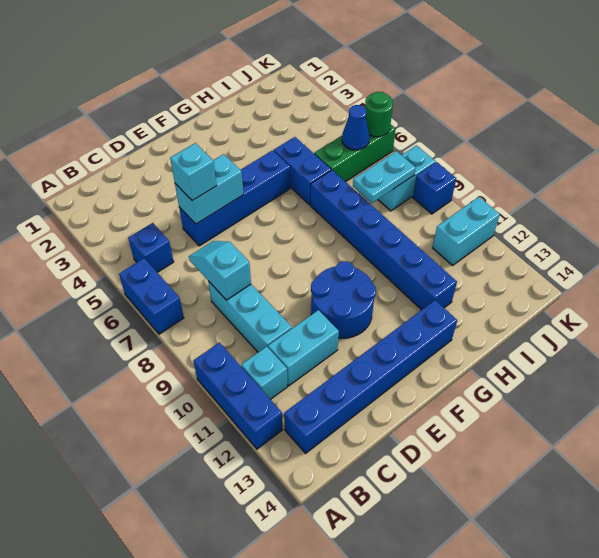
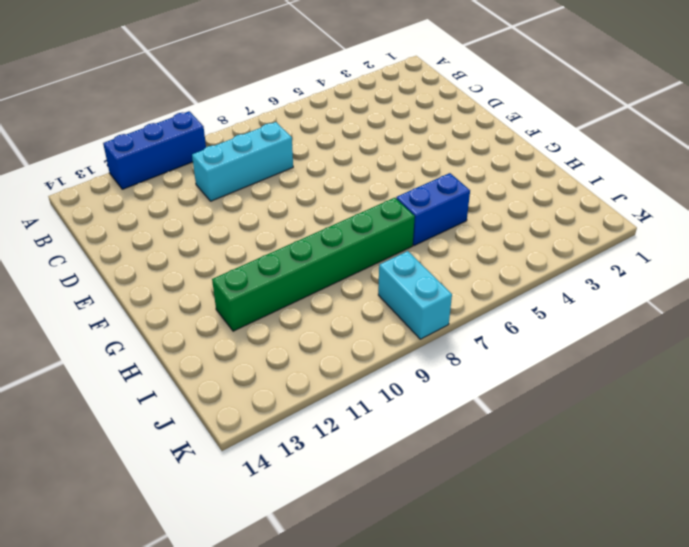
green 1x6 brick [212,198,415,331] -> blue 1x6 brick [310,170,457,310]
none -> blue 1x2 brick [119,258,184,334]
none -> blue 1x1 brick [128,223,174,273]
none -> cyan 1x1 brick [241,347,288,400]

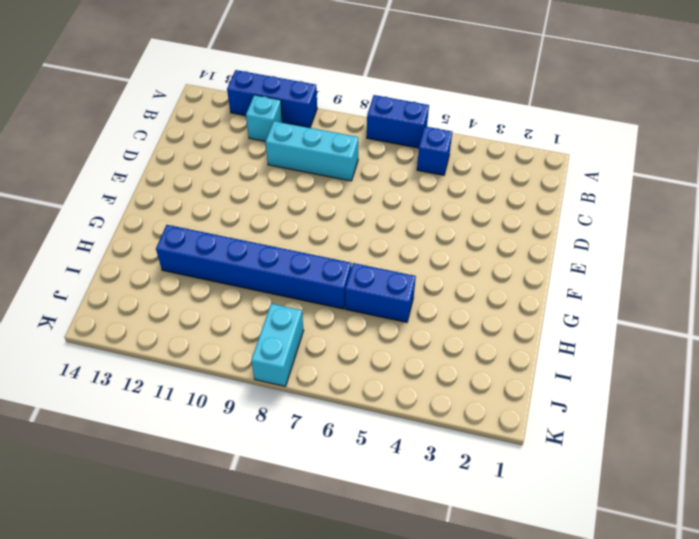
none -> blue 1x6 brick [284,300,457,453]
none -> cyan 1x2 brick [268,310,339,386]
none -> blue 1x4 brick [179,150,290,246]

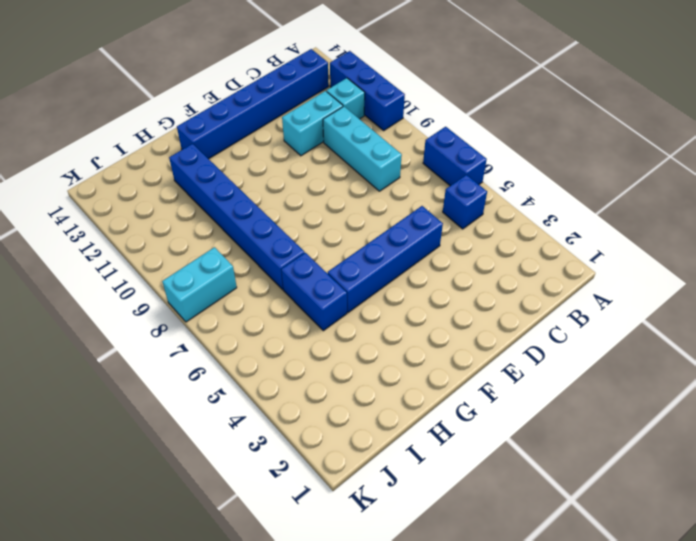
none -> blue 2x2 round brick [311,261,376,338]
none -> green 1x3 brick [314,125,396,182]
none -> cyan 1x2 brick [432,197,500,265]

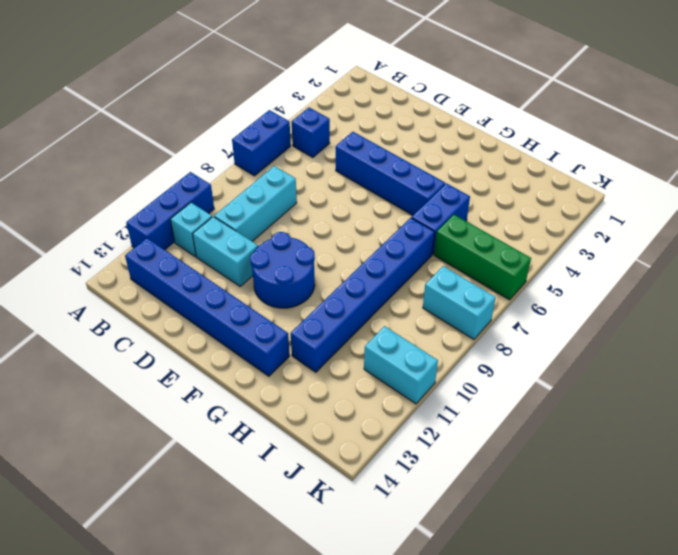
none -> blue 1x1 brick [413,162,456,214]
none -> cyan 1x2 slope [189,241,251,300]
none -> cyan 1x2 brick [175,154,244,224]

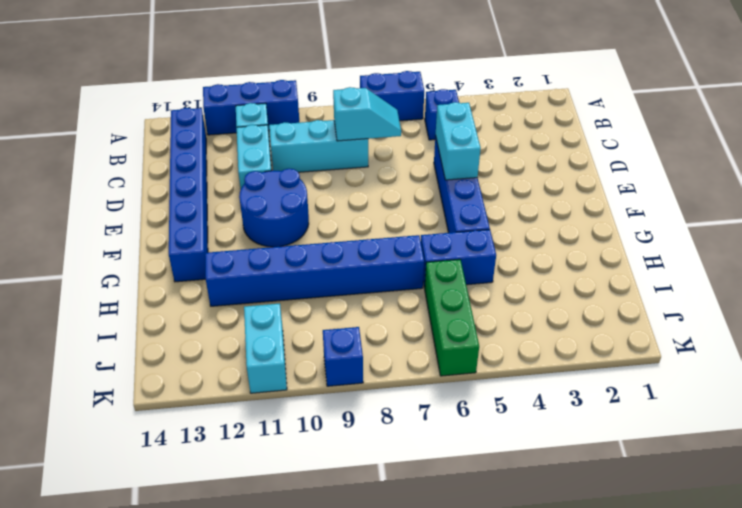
none -> cyan 1x2 brick [378,145,435,211]
none -> cyan 1x2 plate [353,151,416,203]
none -> blue 1x1 cone [342,105,369,150]

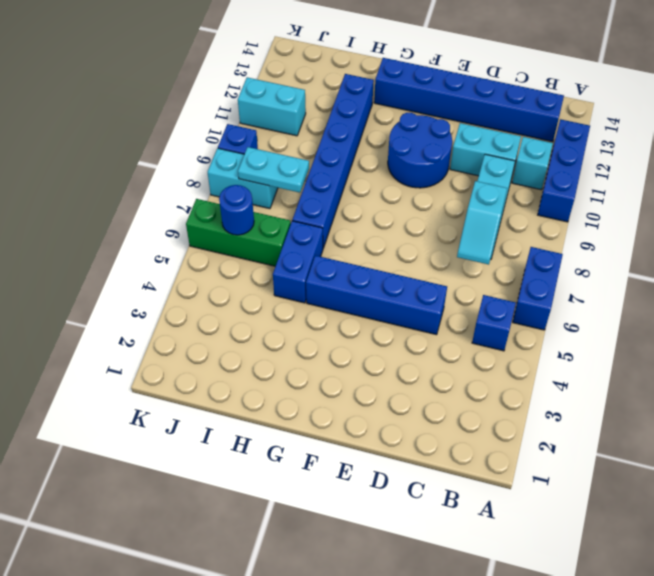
blue 1x1 round brick [219,185,254,235] -> blue 1x1 cone [342,105,369,150]
none -> cyan 1x2 brick [175,154,244,224]
none -> green 1x1 round brick [365,92,393,137]
none -> cyan 1x1 brick [170,143,216,201]

